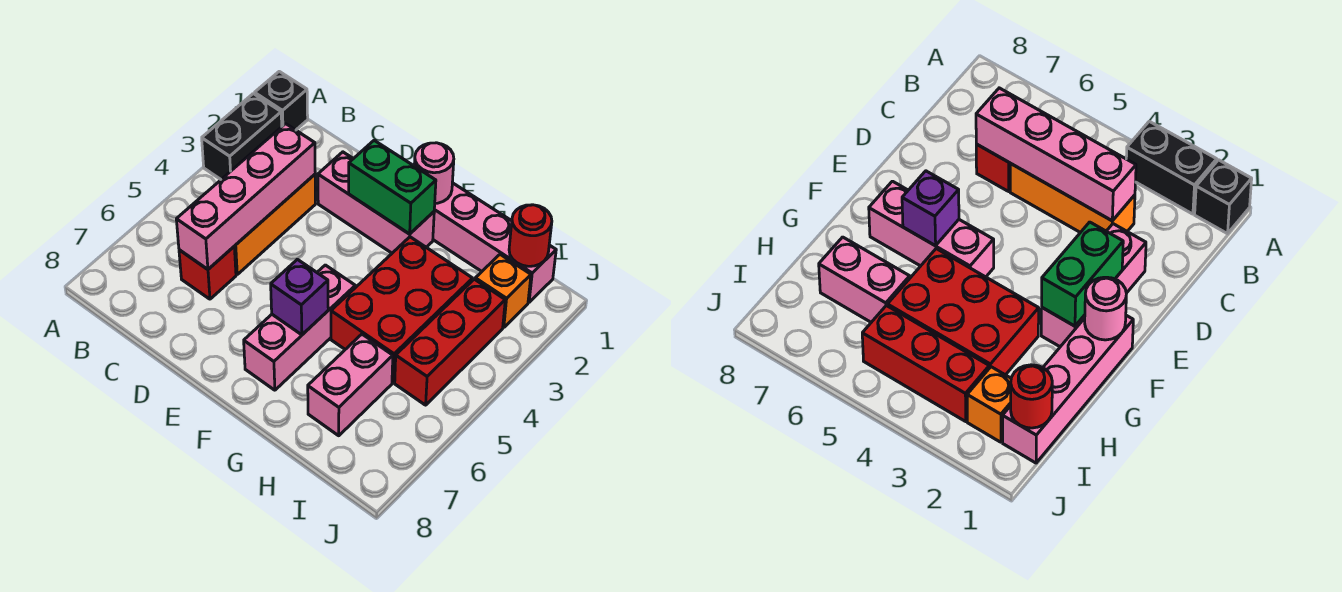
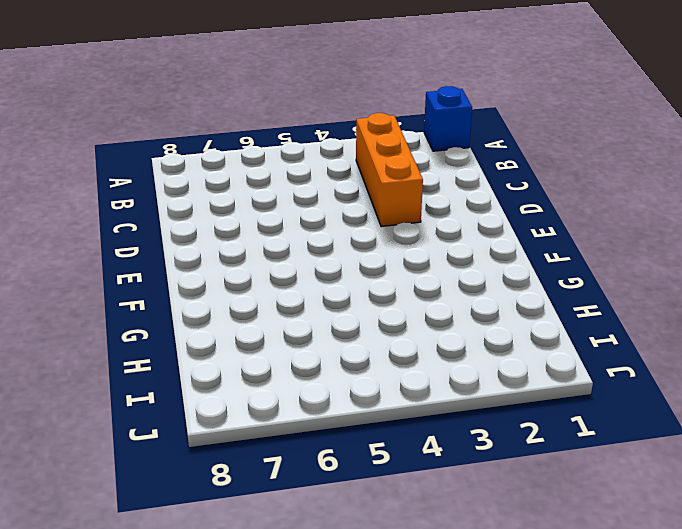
blue 1x1 brick [424,86,472,151] -> black 1x1 brick [255,72,308,130]
orange 1x3 brick [356,113,423,227] -> orange 1x3 brick turned to [234,174,316,274]
none -> black 1x2 brick [202,94,282,179]
none -> red 1x1 brick [179,247,236,299]
none -> pink 1x3 brick [318,152,434,253]

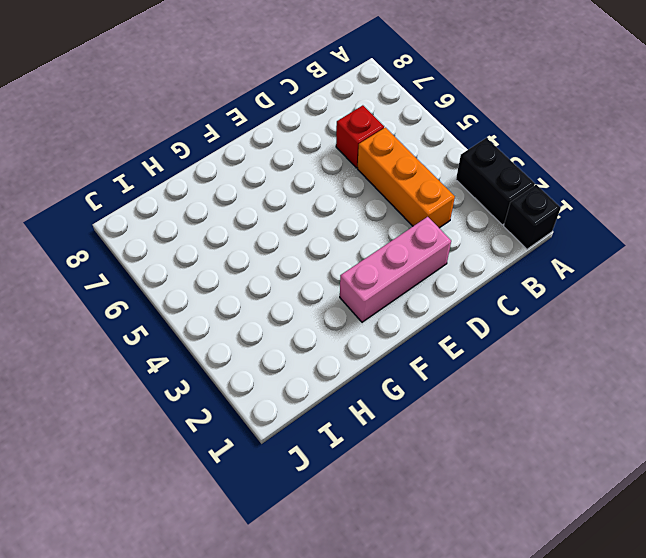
none -> pink 1x4 brick [433,183,556,302]
none -> pink 1x3 brick [244,265,355,390]
none -> red 2x3 brick [331,237,473,383]

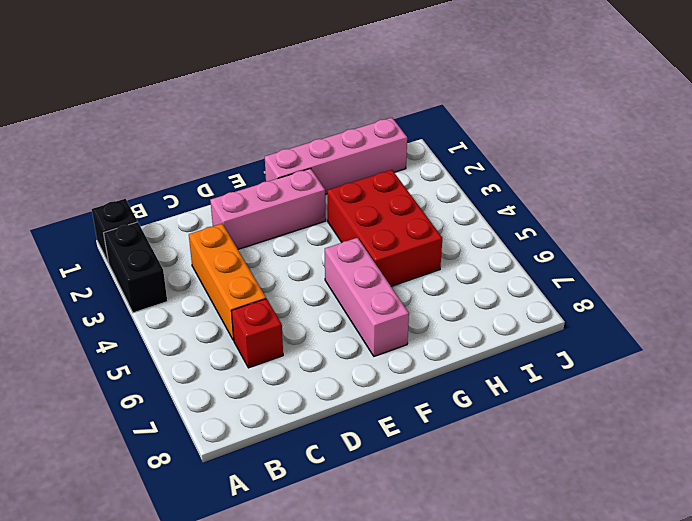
none -> pink 1x2 brick [308,334,393,436]
none -> orange 1x1 brick [475,255,531,328]
none -> red 1x3 brick [395,279,505,405]

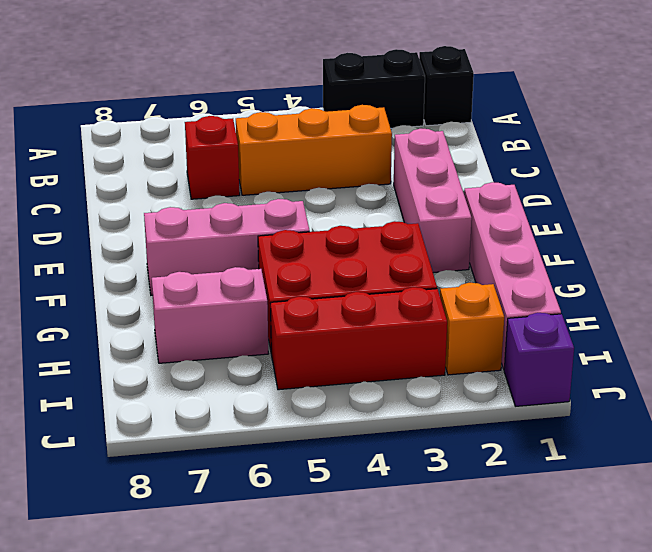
purple 1x1 brick [504,313,574,406] -> purple 1x1 brick moved to [271,259,328,335]
none -> pink 1x4 brick [176,124,315,269]
none -> green 1x2 brick [349,140,436,234]
none -> pink 1x1 round brick [414,143,454,203]

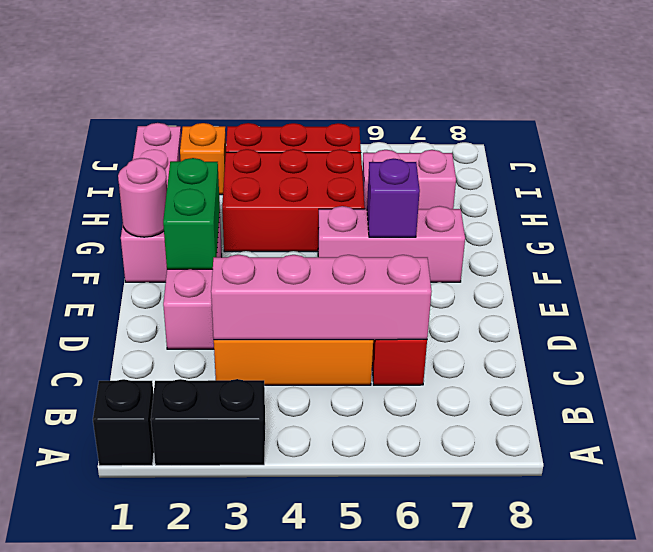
none -> red 1x1 round brick [509,205,552,266]

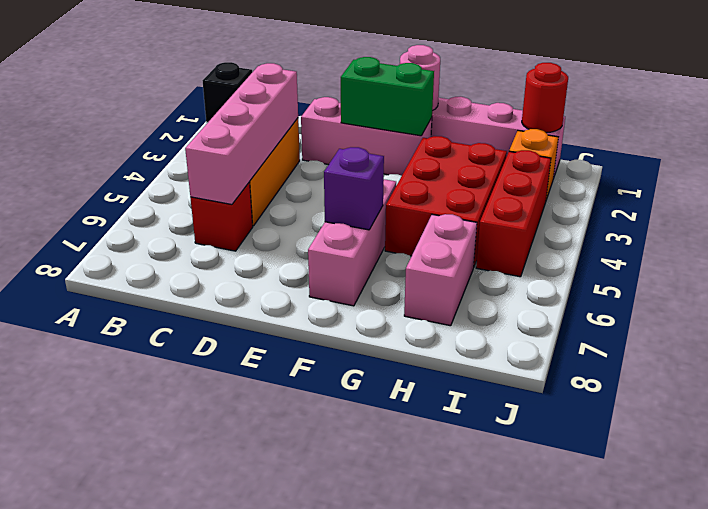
none -> black 1x2 brick [202,94,282,179]

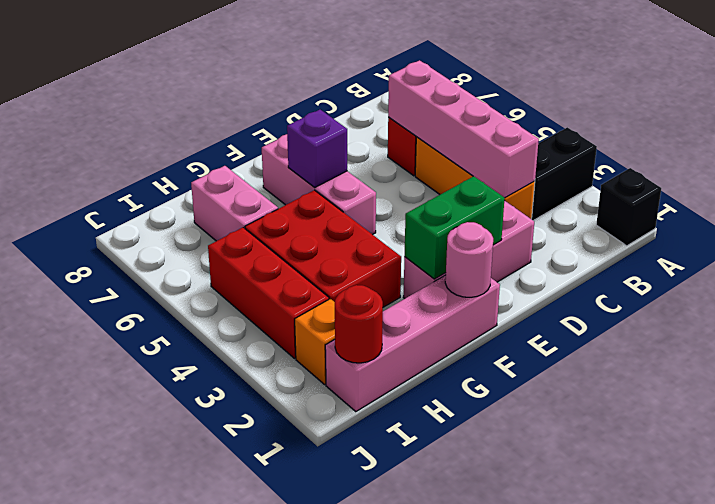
black 1x2 brick [532,127,597,221] -> black 1x2 brick turned to [202,94,282,179]

